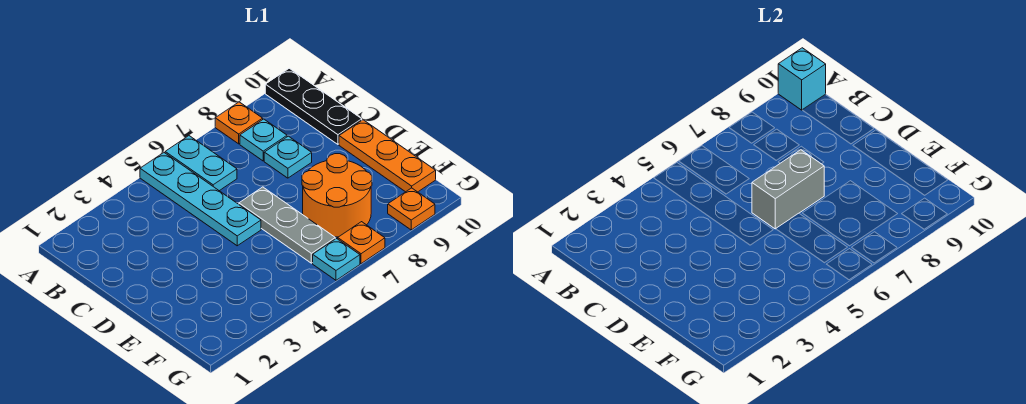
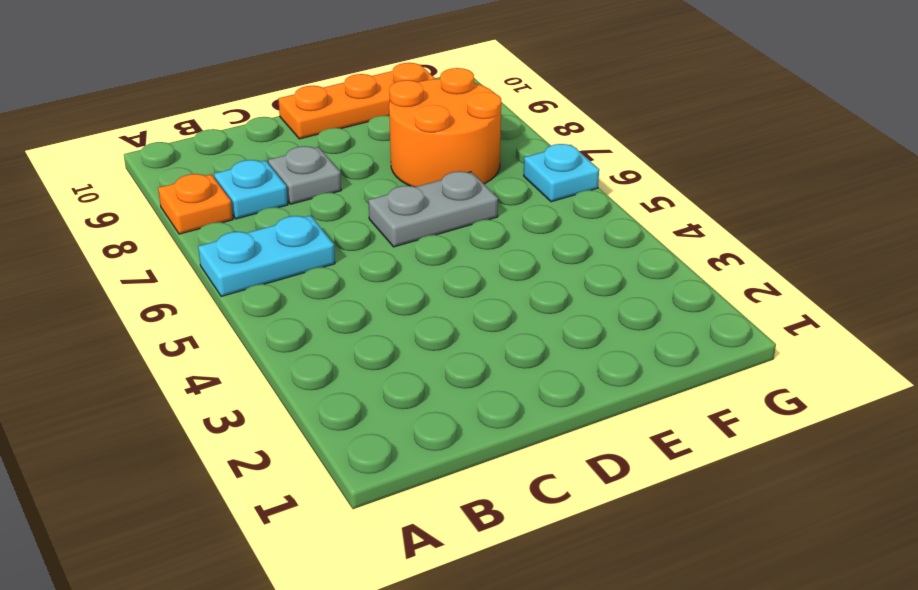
grey 1x1 plate [268,146,341,204] -> cyan 1x1 plate [264,136,312,178]
grey 1x2 plate [368,171,498,247] -> grey 1x3 plate [239,187,335,263]
none -> cyan 1x4 plate [140,153,261,246]
none -> black 1x3 plate [265,68,362,144]
none -> orange 1x1 plate [338,222,385,264]

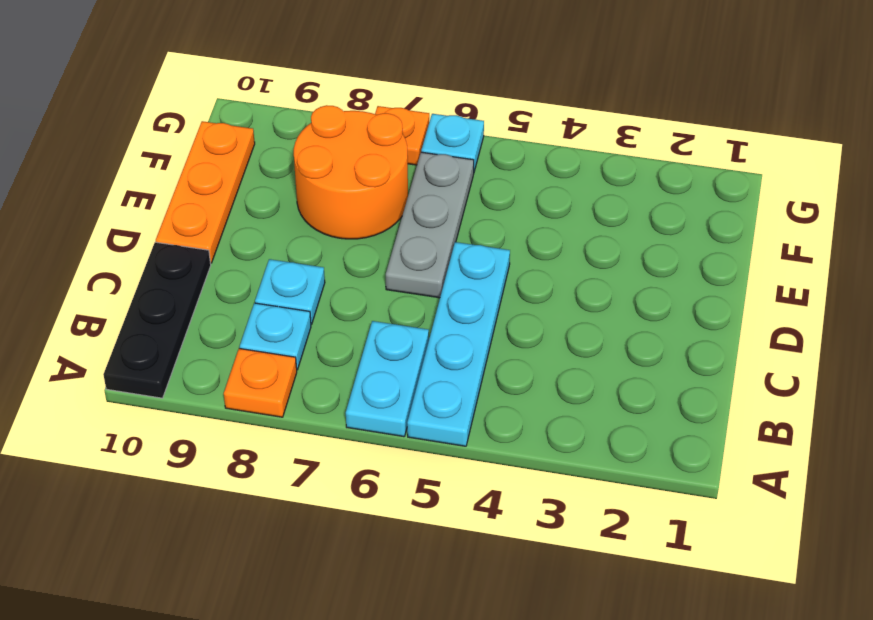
none -> orange 1x1 plate [388,188,435,230]
none -> cyan 1x1 brick [778,48,826,110]
none -> grey 1x2 brick [752,150,824,229]

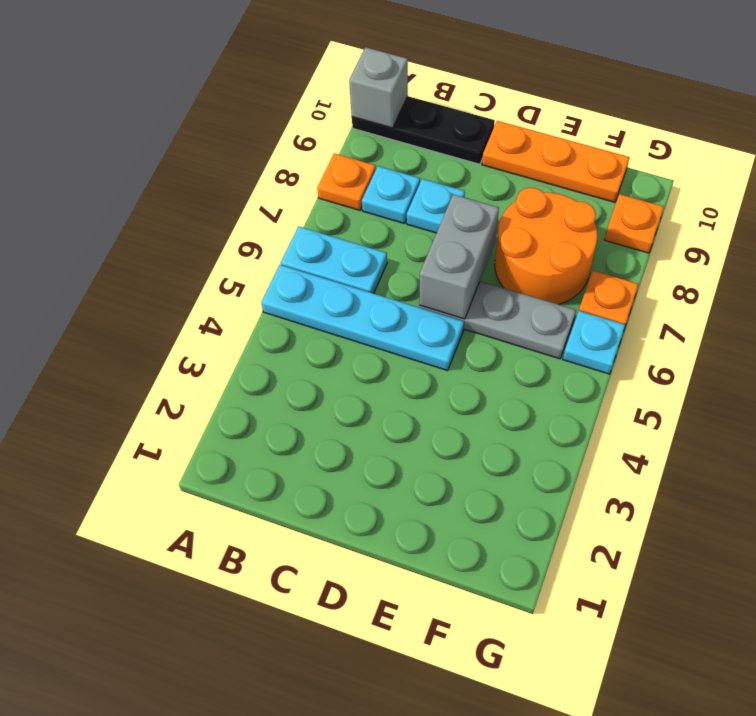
grey 1x1 brick [349,47,408,128] -> cyan 1x1 brick [778,48,826,110]

